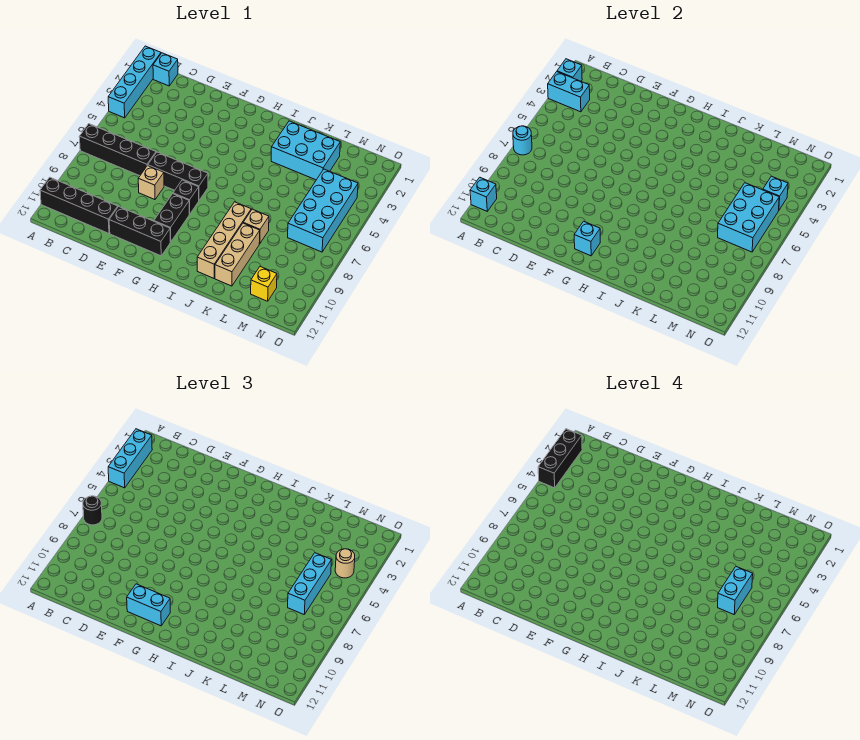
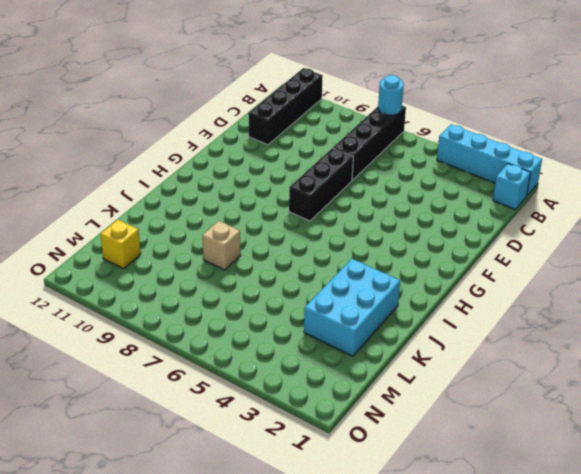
none -> tan 1x1 brick [138,166,164,200]
none -> black 1x3 brick [109,207,170,256]
none -> black 1x1 brick [173,180,199,214]

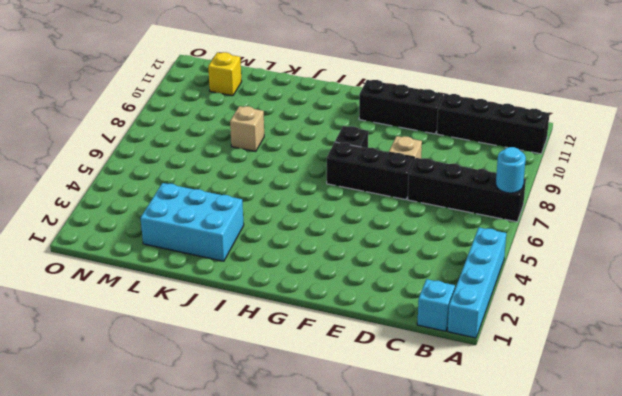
none -> black 1x2 brick [154,194,189,242]
none -> tan 1x4 brick [197,202,251,278]
none -> tan 1x3 brick [215,223,260,286]

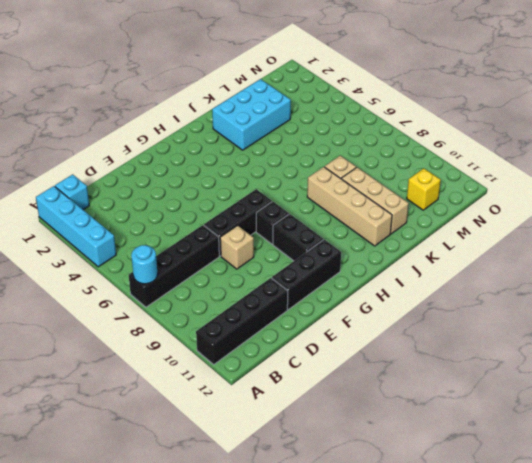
none -> cyan 2x4 brick [288,169,358,252]
none -> cyan 1x1 brick [557,59,582,81]
none -> cyan 1x2 brick [548,72,590,112]

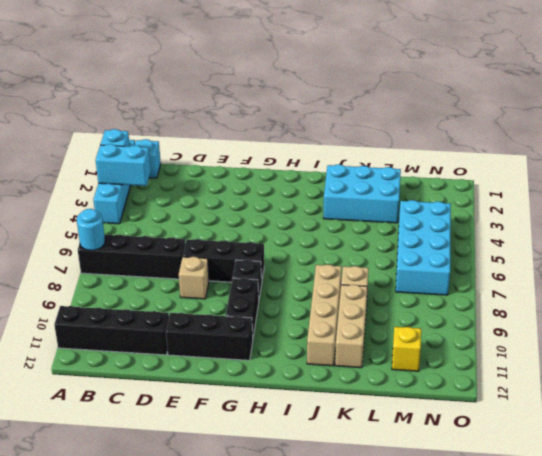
none -> cyan 1x1 brick [470,177,497,211]
none -> cyan 1x1 brick [574,221,600,256]
none -> cyan 2x3 brick [718,183,779,252]

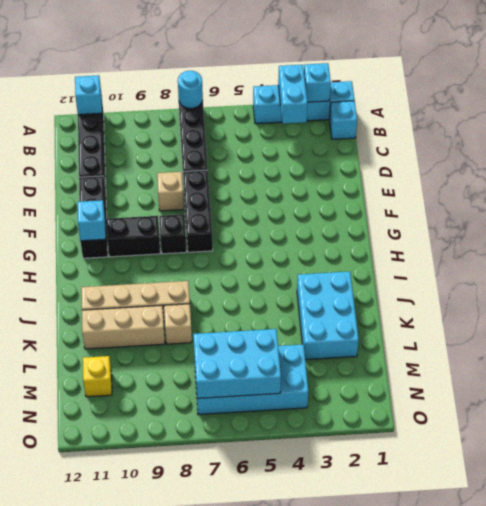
none -> cyan 1x1 brick [763,176,788,210]
none -> cyan 1x3 brick [108,429,152,488]
none -> black 1x1 round brick [83,496,102,525]

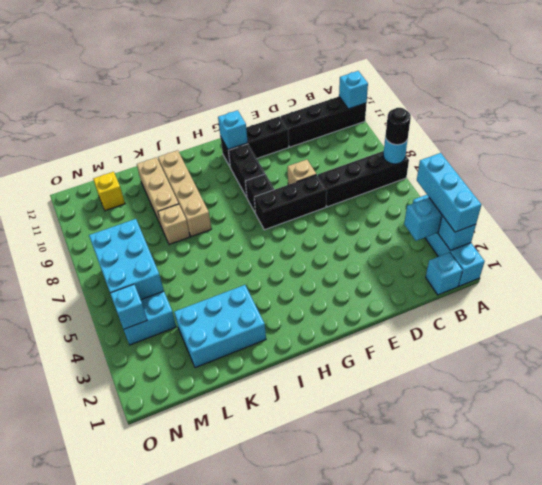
none -> cyan 1x2 brick [127,584,170,626]
none -> cyan 1x3 brick [288,553,332,614]
none -> tan 1x1 round brick [335,549,355,578]

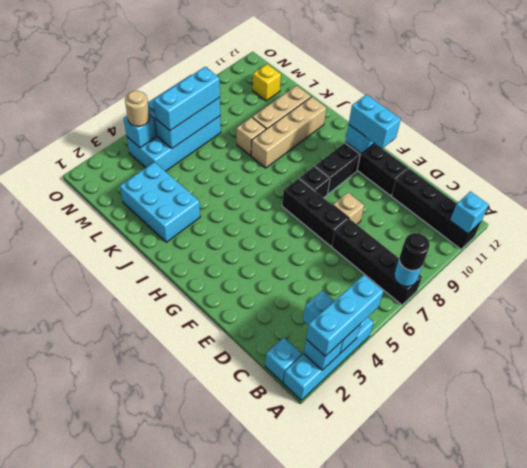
none -> black 1x3 brick [538,429,582,488]
none -> cyan 1x2 brick [718,567,753,614]

